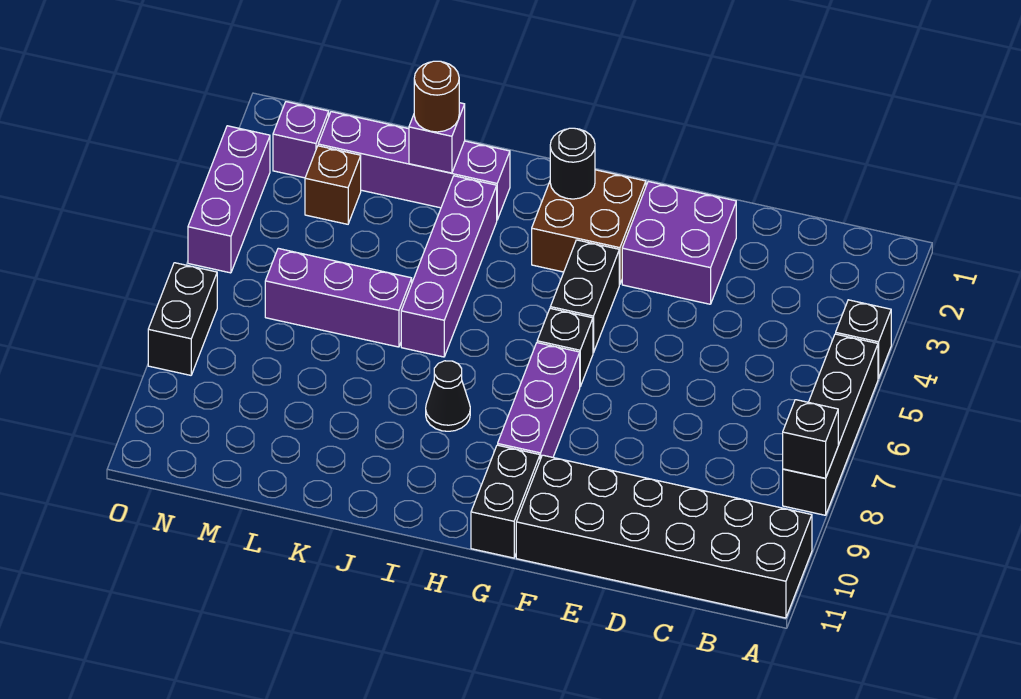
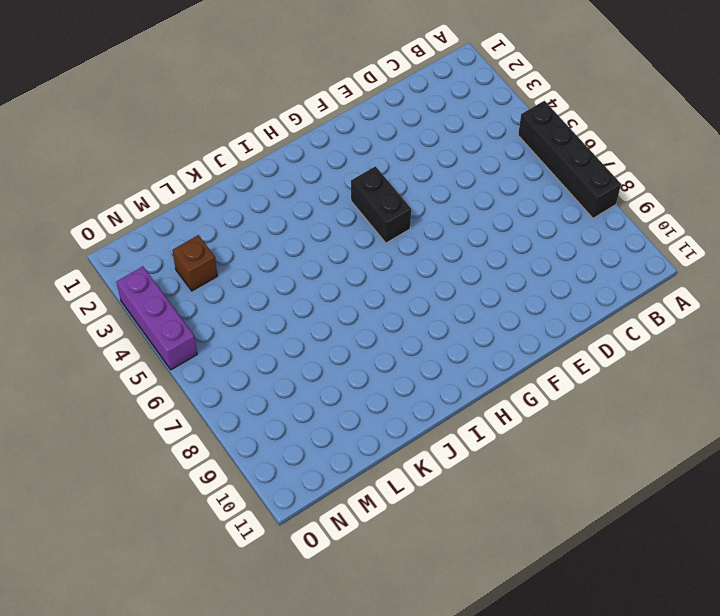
none -> black 1x1 brick [836,300,891,379]
none -> black 2x6 brick [516,455,812,618]
none -> purple 2x2 brick [622,182,736,304]

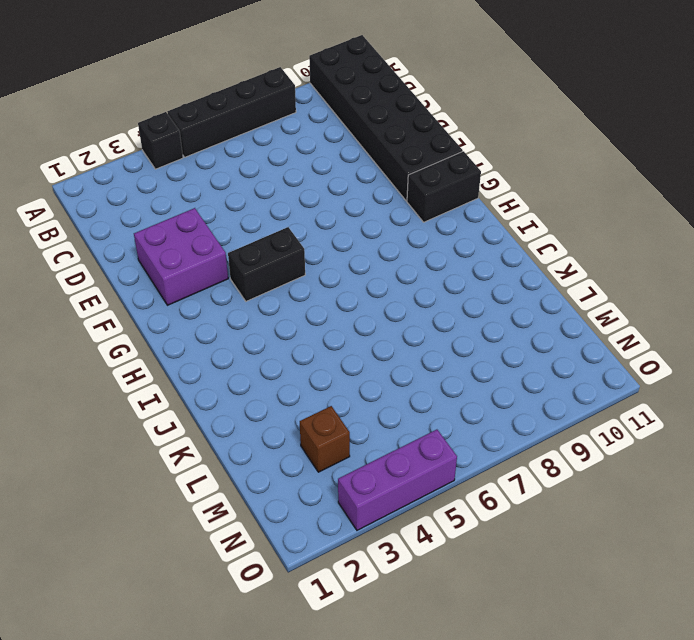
none -> brown 2x2 brick [532,170,646,284]
none -> black 1x1 brick [537,308,593,386]
none -> purple 1x3 brick [498,343,580,459]

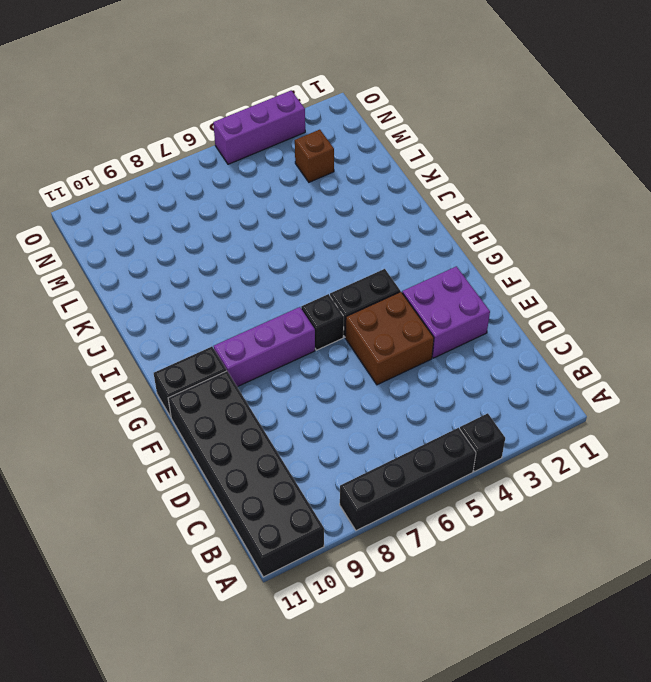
brown 2x2 brick [345,292,434,385] -> brown 2x2 brick moved to [532,170,646,284]
none -> black 1x1 cone [426,361,470,431]
none -> purple 1x4 brick [318,112,510,220]
none -> purple 1x4 brick [401,176,497,357]

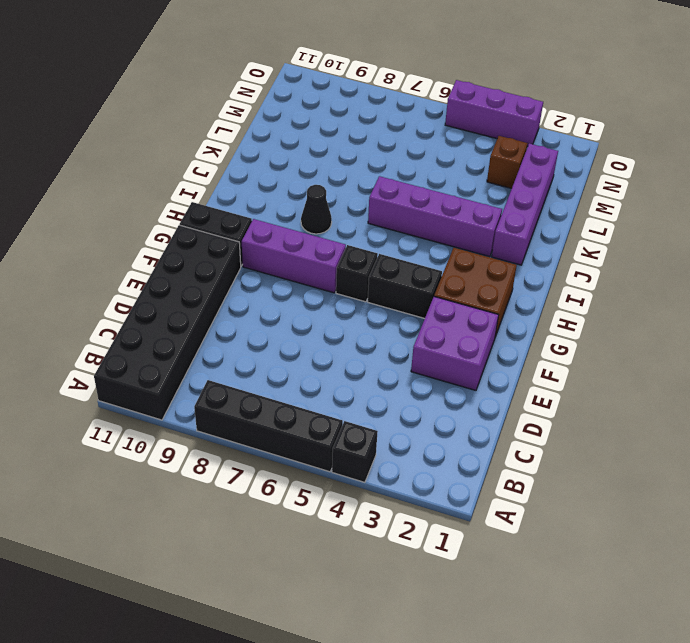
none -> purple 1x3 brick [265,248,412,347]
none -> purple 1x1 brick [273,102,329,178]
none -> black 1x2 brick [148,263,217,375]

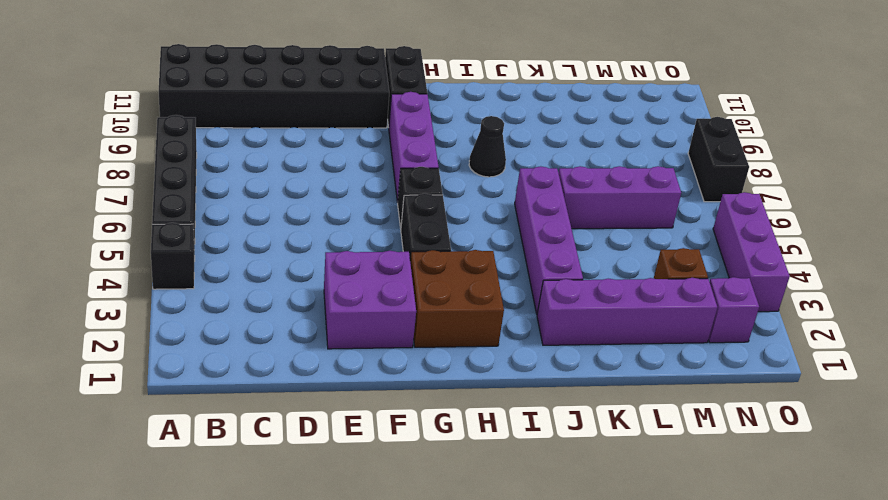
none -> black 1x1 brick [783,400,838,478]
none -> black 1x1 round brick [550,128,595,199]
none -> purple 1x1 brick [409,103,465,173]

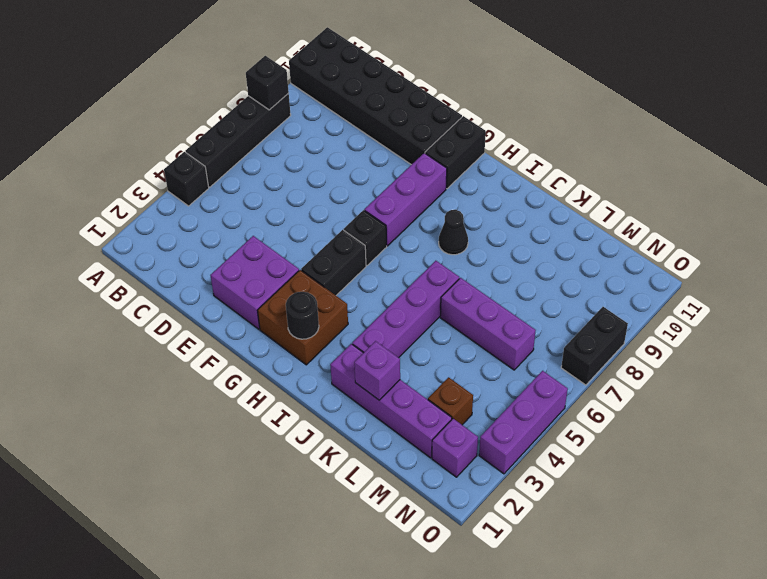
none -> brown 1x1 round brick [414,61,459,132]

